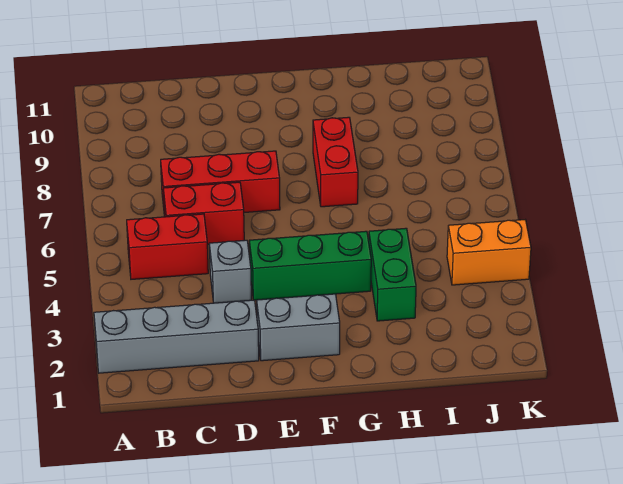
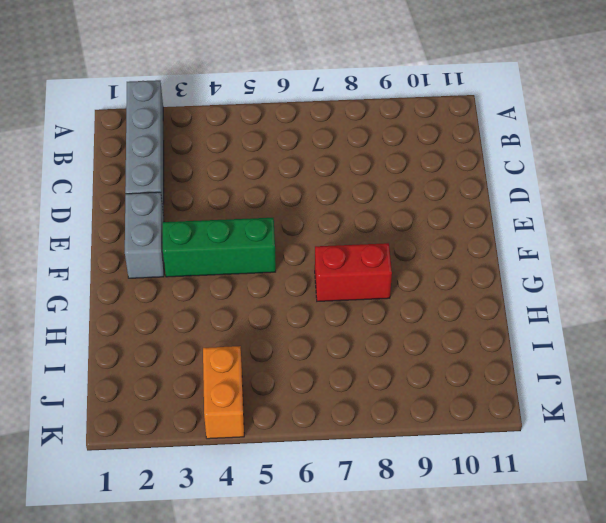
green 1x3 brick [163,218,276,277] -> green 1x3 brick turned to [249,231,371,300]
none -> red 1x2 brick [127,214,208,279]
none -> red 1x2 brick [163,182,244,244]

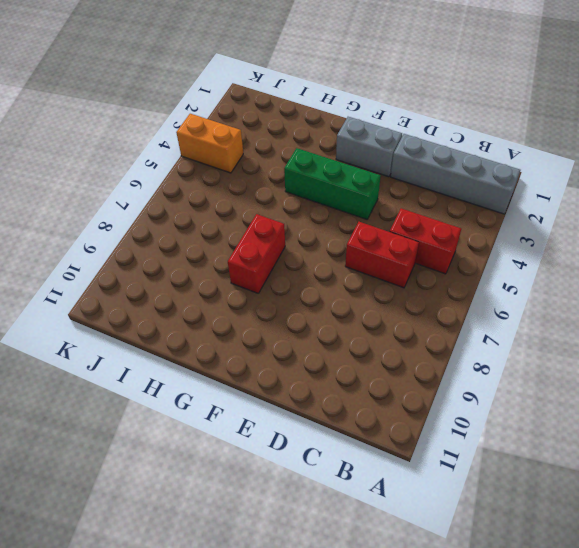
none -> red 1x3 brick [161,151,280,217]
none -> grey 1x1 brick [209,240,251,303]

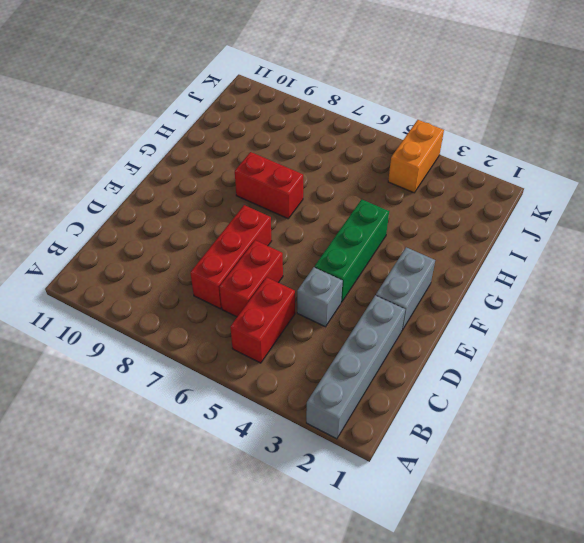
none -> green 1x2 brick [369,228,416,321]

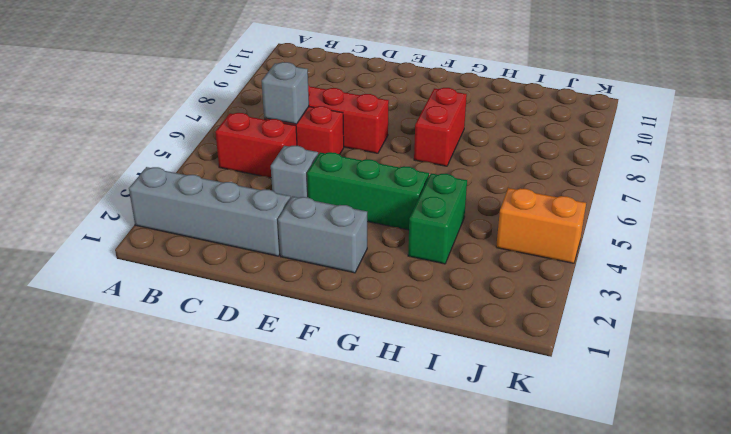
grey 1x1 brick [262,62,309,124] -> none

